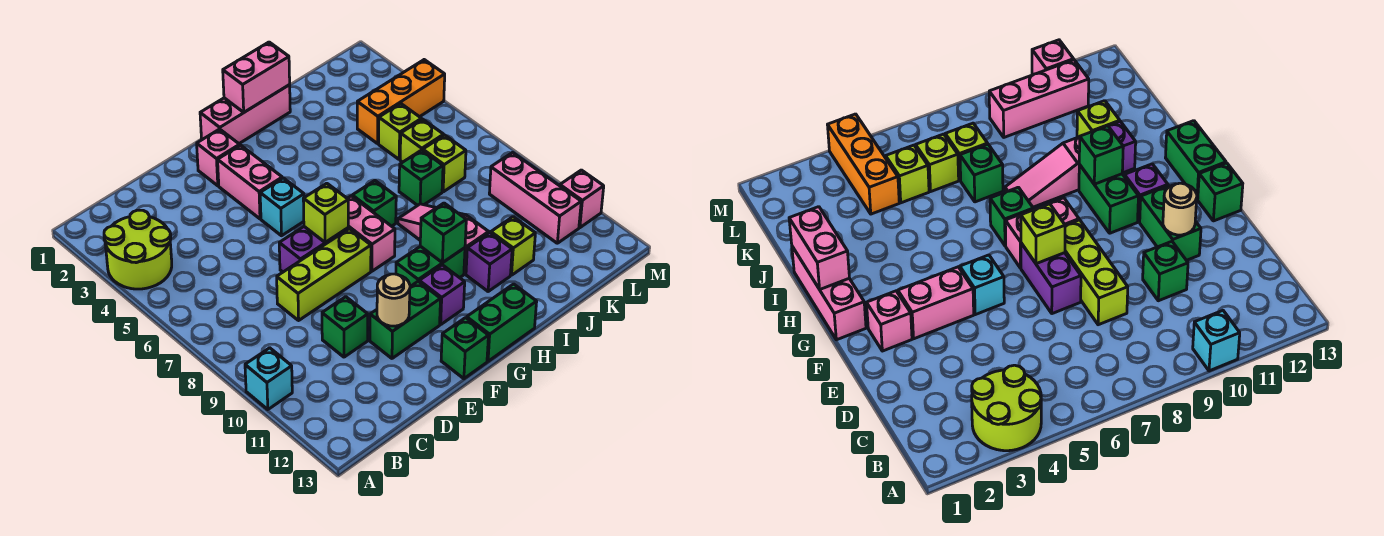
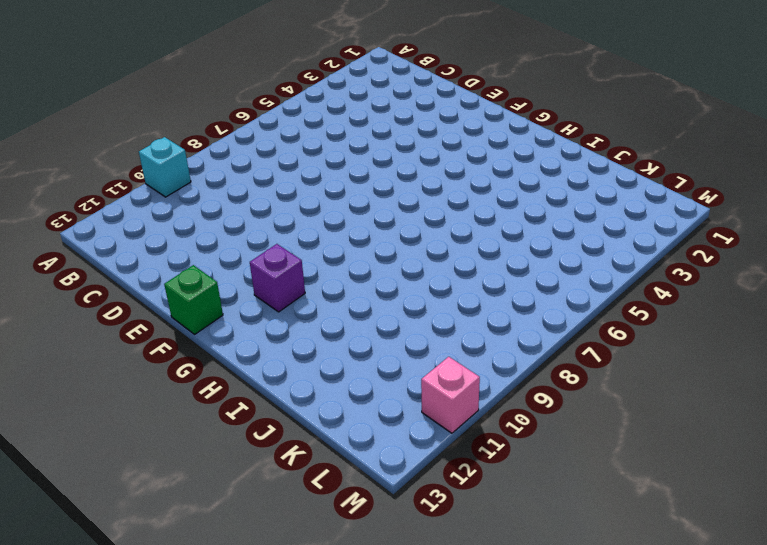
none -> lime 2x2 round brick [104,210,172,289]
none -> lime 1x3 brick [277,229,371,320]
none -> green 1x1 brick [322,297,368,357]
none -> purple 1x2 brick [279,227,348,272]

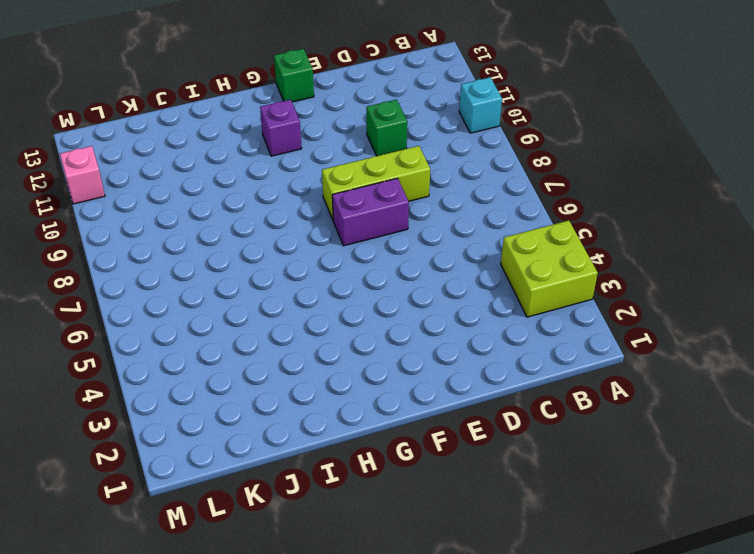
lime 2x2 brick [501,221,598,317] -> lime 2x2 round brick [104,210,172,289]
none -> green 1x2 brick [370,281,441,358]
none -> pink 1x1 brick [197,129,240,186]
none -> pink 1x2 brick [218,145,282,219]
none -> cyan 1x1 brick [260,178,304,236]

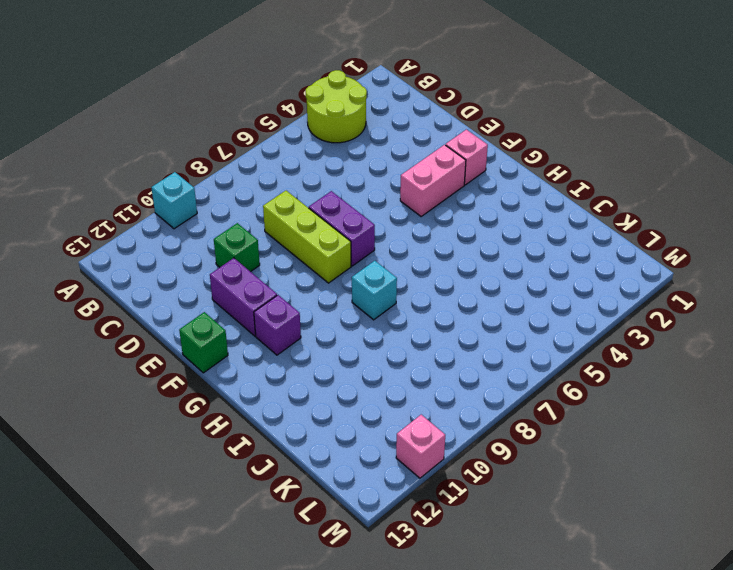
purple 1x2 brick [210,258,277,336] -> green 1x2 brick [370,281,441,358]
cyan 1x1 brick [352,261,397,320] -> cyan 1x1 brick moved to [260,178,304,236]
none -> pink 1x3 brick [200,85,290,144]
none -> pink 1x2 brick [347,196,395,271]
none -> green 1x2 brick [396,246,465,286]
none -> green 1x2 brick [467,284,537,361]

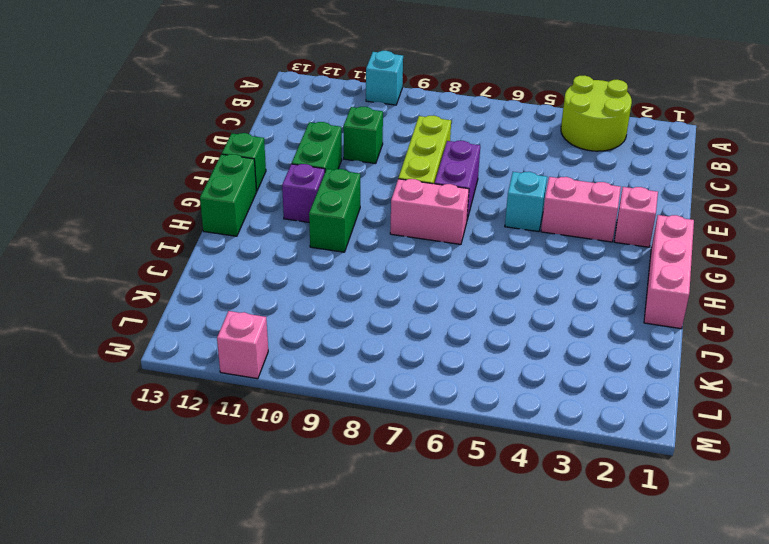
none -> green 1x1 brick [352,181,396,226]
none -> pink 1x3 slope [398,204,489,274]
none -> purple 1x1 brick [466,233,512,291]
none -> green 1x1 brick [399,150,443,205]

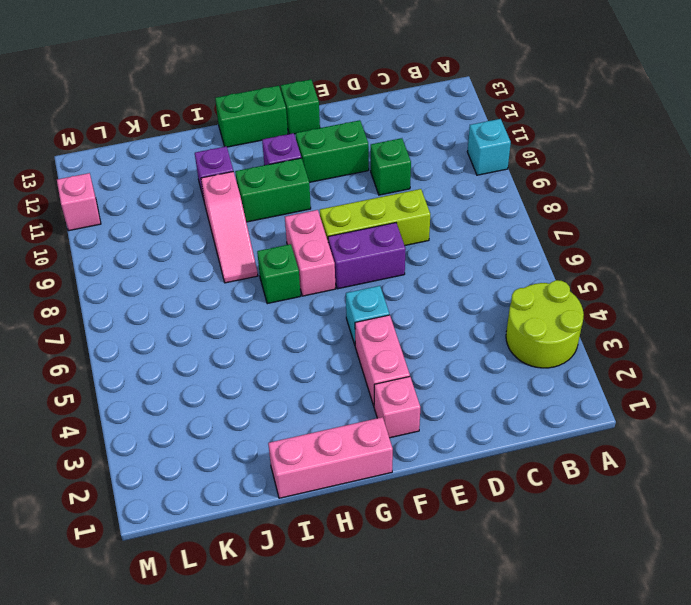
none -> green 1x1 brick [399,150,443,205]
none -> lime 1x1 brick [491,217,535,275]
none -> orange 1x3 brick [357,60,445,144]
none -> lime 1x1 brick [379,103,421,159]

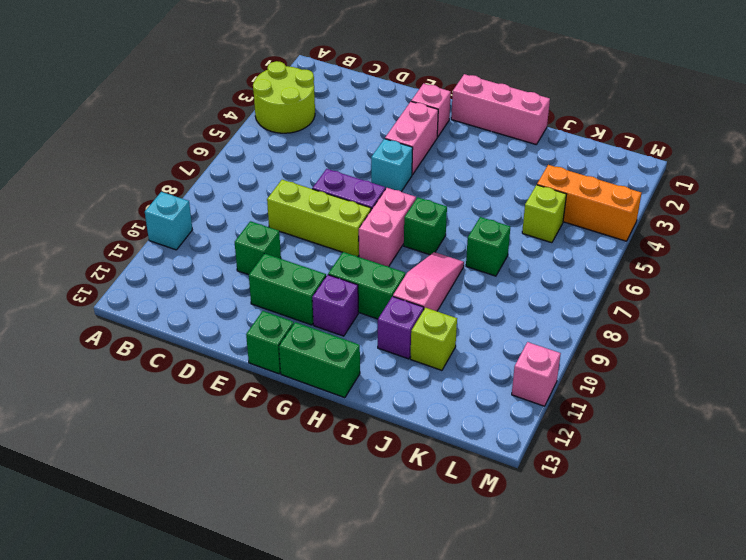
none -> lime 1x1 brick [400,119,444,162]
none -> lime 1x1 brick [423,135,466,192]
none -> pink 1x3 brick [489,153,581,243]
none -> tan 1x1 round brick [377,274,410,326]

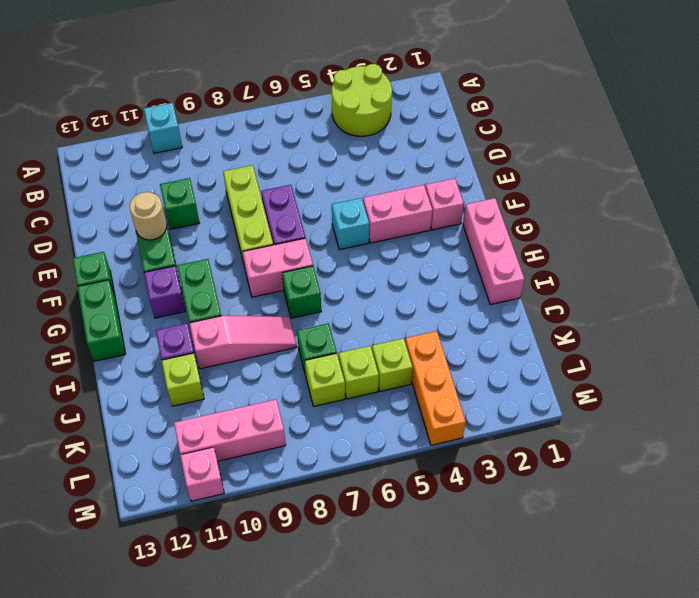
none -> lime 1x1 brick [303,183,348,243]
none -> pink 1x2 brick [223,42,290,112]
none -> green 1x1 brick [420,203,466,263]

